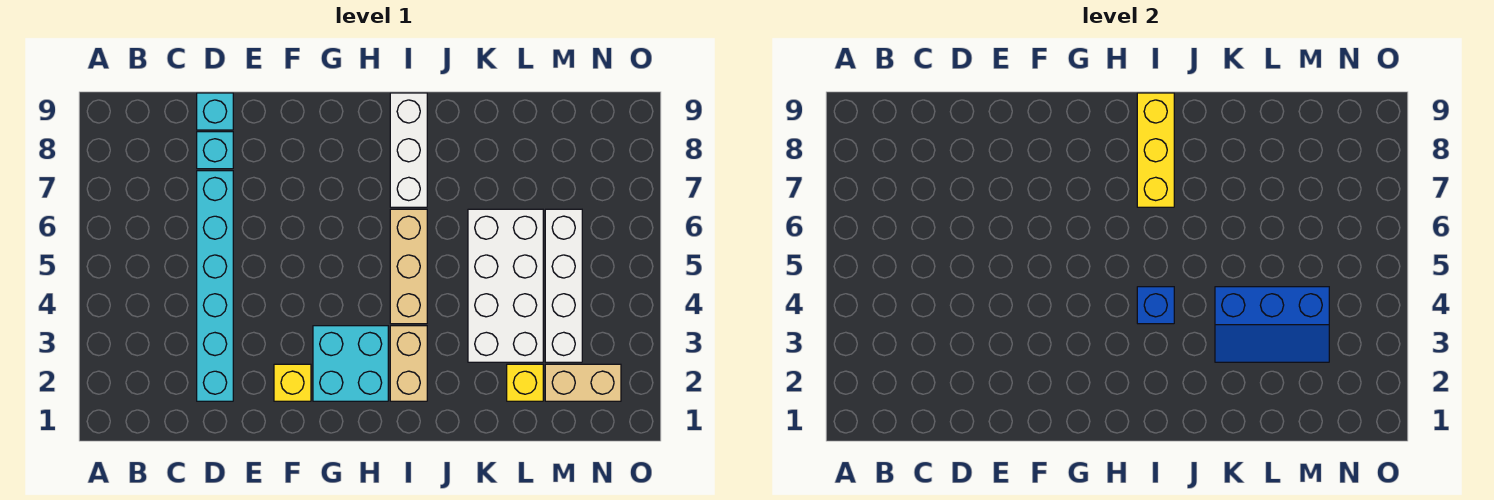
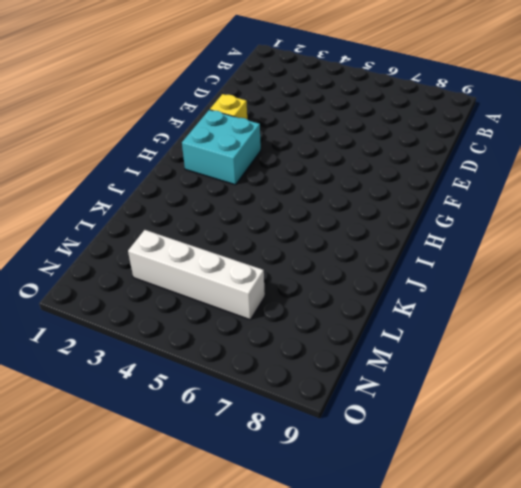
none -> cyan 1x6 brick [197,171,233,401]
none -> cyan 1x1 brick [197,132,233,169]
none -> cyan 1x1 brick [197,93,233,130]

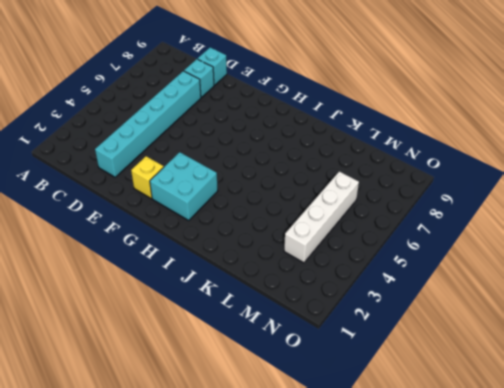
none -> tan 1x2 brick [390,326,427,401]
none -> tan 1x3 brick [390,209,427,324]
none -> white 1x3 brick [390,93,427,207]

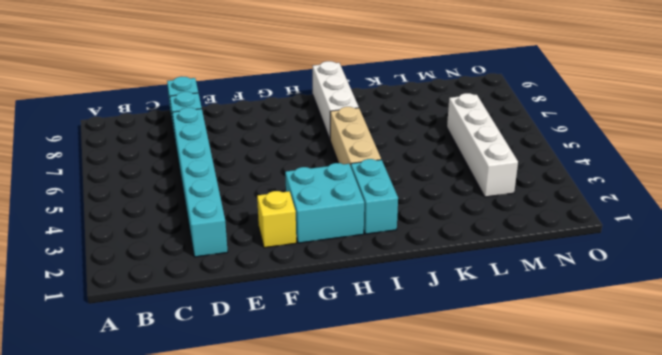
cyan 1x2 brick [351,159,398,234] -> tan 1x2 brick [390,326,427,401]
none -> white 2x4 brick [468,209,543,362]
none -> yellow 1x1 brick [507,364,543,401]
none -> tan 1x2 brick [545,364,621,401]

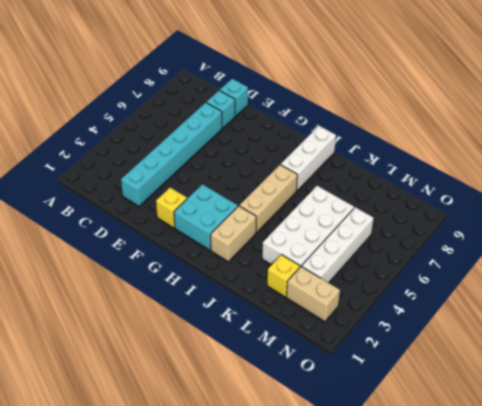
none -> blue 1x1 brick [1137,287,1174,324]
none -> yellow 1x3 brick [1137,93,1174,207]
none -> blue 2x3 slope [1215,287,1329,362]

